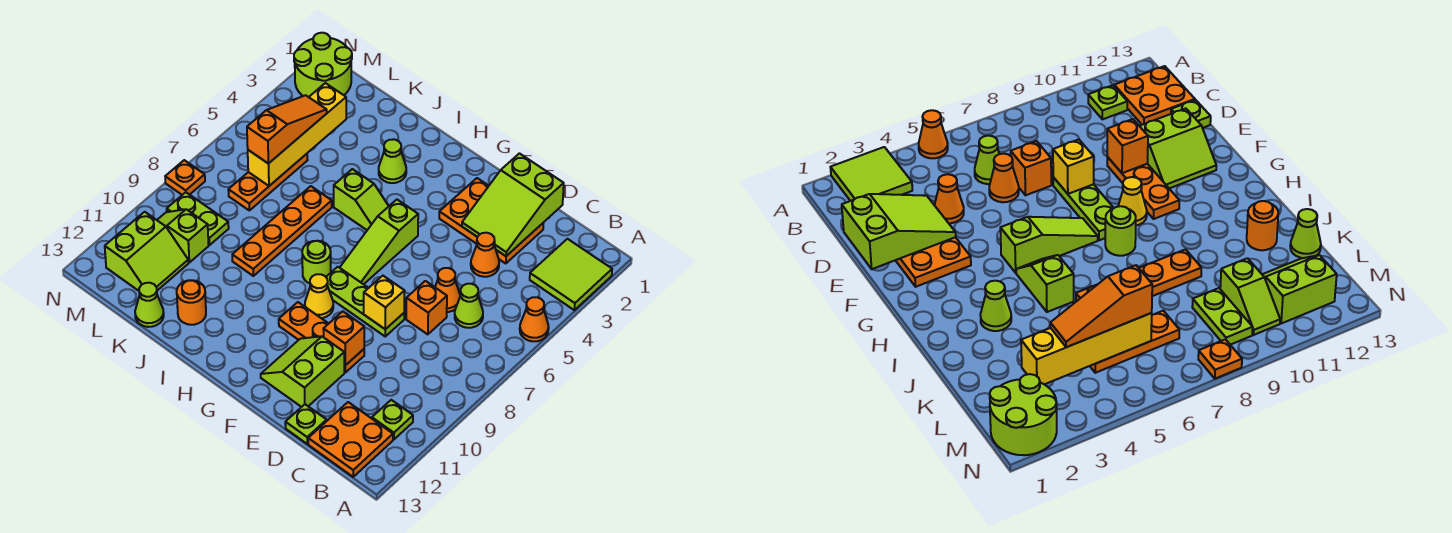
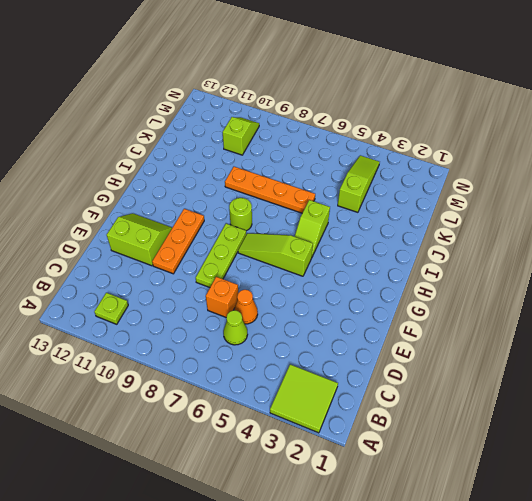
lime 1x3 slope [338,155,380,212] -> none
none -> orange 1x1 cone [520,297,549,341]
none -> orange 2x2 plate [308,402,393,477]
none -> orange 2x3 plate [439,178,543,263]
none -> orange 1x1 cone [471,233,499,277]

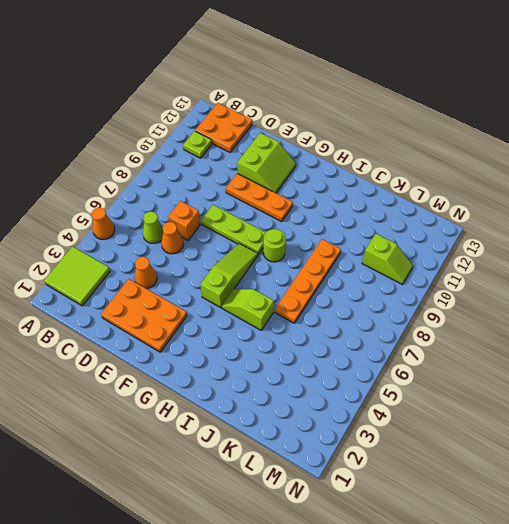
none -> lime 1x1 plate [285,404,327,444]
none -> yellow 1x1 cone [305,274,333,318]
none -> lime 1x1 cone [379,139,406,183]
none -> orange 1x1 round brick [177,280,206,325]

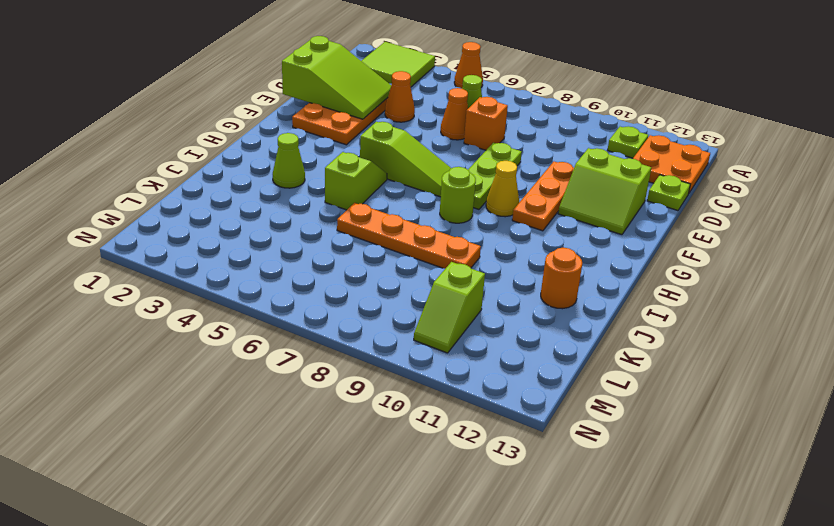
none -> lime 1x1 cone [135,283,164,327]
none -> orange 1x3 plate [228,154,308,210]
none -> lime 1x2 plate [167,192,229,245]
none -> lime 2x2 slope [105,212,188,291]

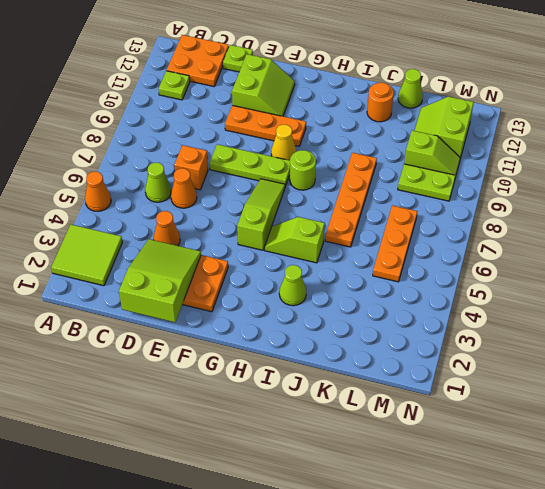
none -> lime 2x2 round brick [294,33,352,97]
none -> orange 1x1 plate [165,160,205,195]
none -> yellow 1x1 brick [364,276,404,329]
none -> orange 1x1 brick [323,311,364,365]

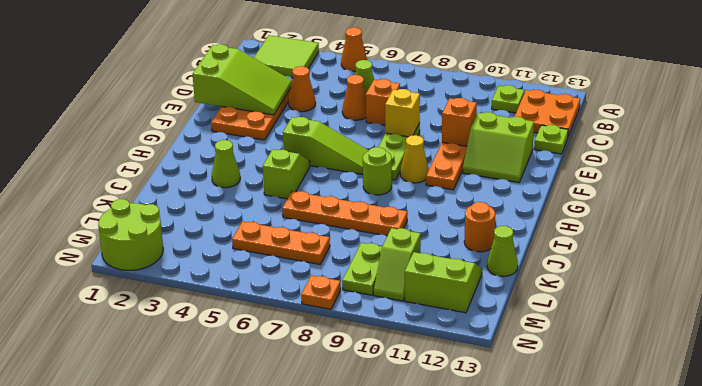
none -> yellow 1x4 brick [248,83,346,186]
none -> orange 1x3 slope [247,95,327,164]

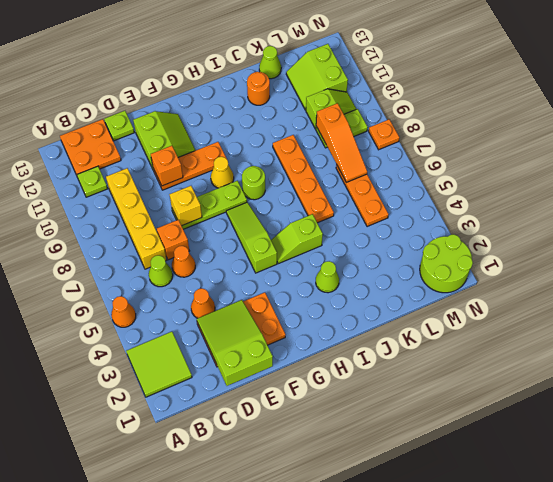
yellow 1x4 brick [106,168,167,269] -> yellow 1x4 brick moved to [248,83,346,186]
orange 1x3 slope [316,103,367,182] -> orange 1x3 slope moved to [247,95,327,164]

